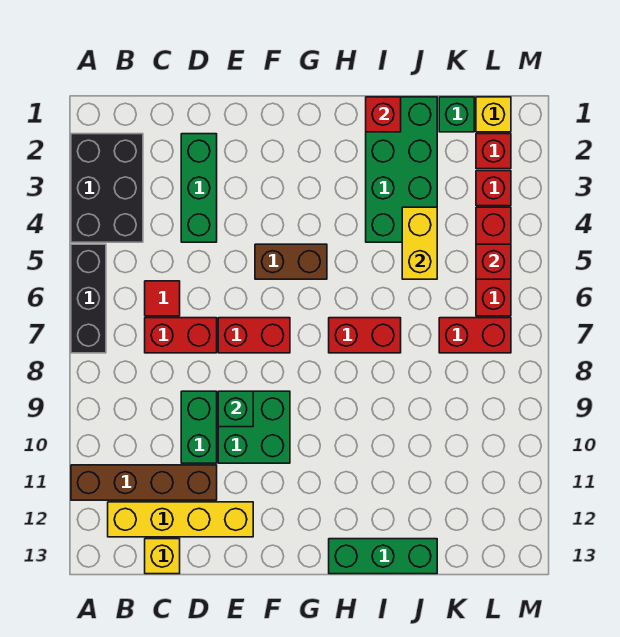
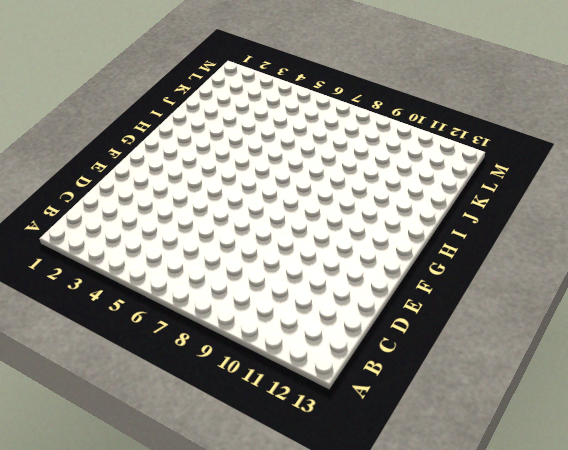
none -> black 2x3 brick [71,134,143,242]
none -> black 1x3 brick [71,244,106,353]
none -> brown 1x4 brick [71,465,217,500]

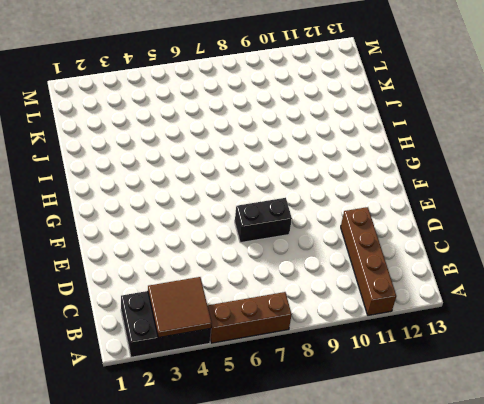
brown 2x2 tile [148,277,212,338] -> none
brown 1x3 brick [208,292,292,343] -> black 1x3 brick [71,244,106,353]
black 1x2 brick [235,198,292,243] -> red 1x2 brick [218,318,290,353]
none -> yellow 1x4 brick [108,502,253,537]
none -> red 1x1 tile [145,281,180,316]
none -> red 1x2 brick [145,318,217,353]

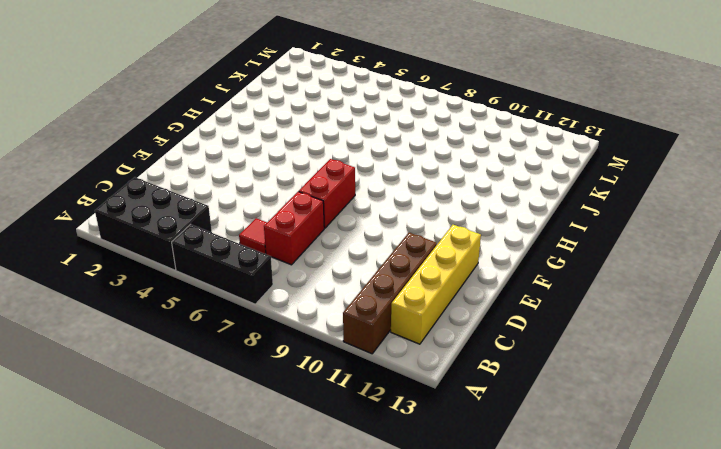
none -> yellow 1x1 brick [145,539,180,574]
none -> green 1x3 brick [181,134,217,242]
none -> green 1x2 brick [181,391,217,463]

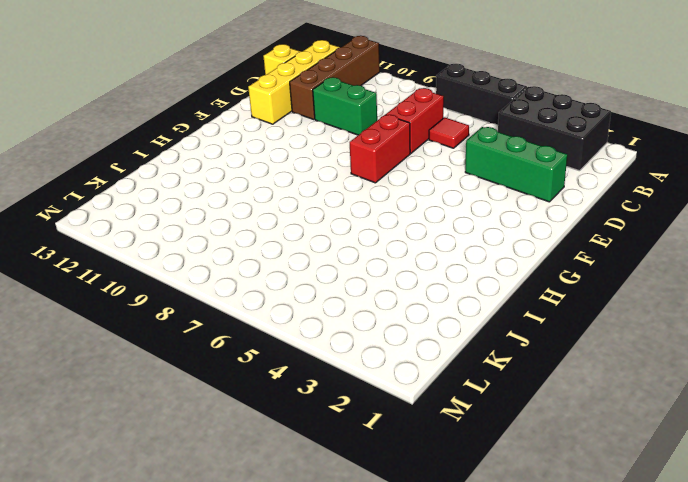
none -> green 2x2 brick [218,391,290,463]
none -> brown 1x2 brick [255,244,327,279]
none -> red 1x2 brick [329,318,401,353]

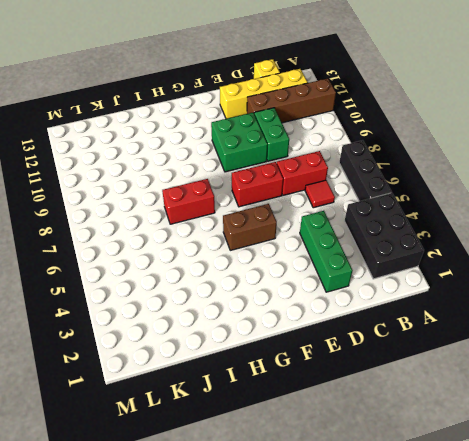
none -> green 1x3 brick [329,539,437,574]
none -> green 2x4 brick [366,97,437,242]
none -> green 1x1 brick [439,97,474,132]

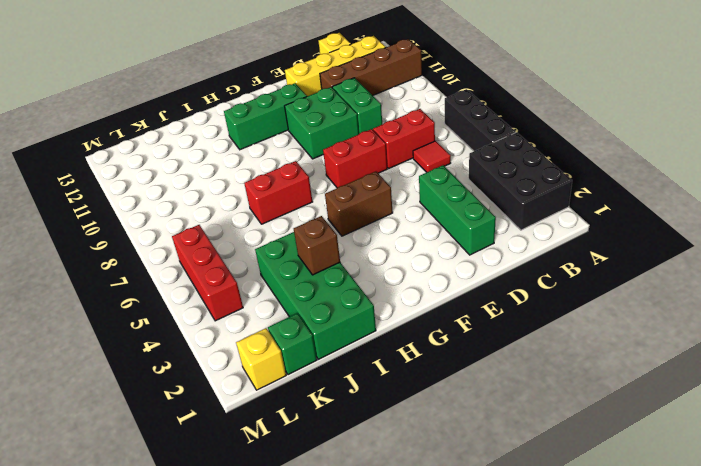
green 1x3 brick [224,83,307,150] -> green 1x3 brick moved to [329,539,437,574]
brown 1x1 brick [294,216,340,275] -> none
none -> red 1x2 brick [439,318,511,353]
none -> red 1x1 brick [476,134,511,169]
none -> red 1x1 brick [476,171,511,206]

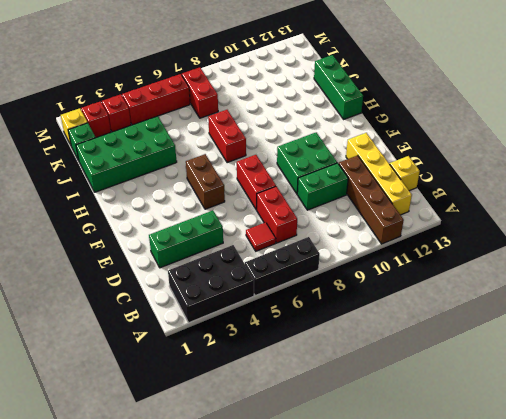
none -> green 1x1 brick [218,391,253,427]
none -> red 1x1 brick [366,97,401,132]
none -> yellow 1x2 brick [402,207,437,279]

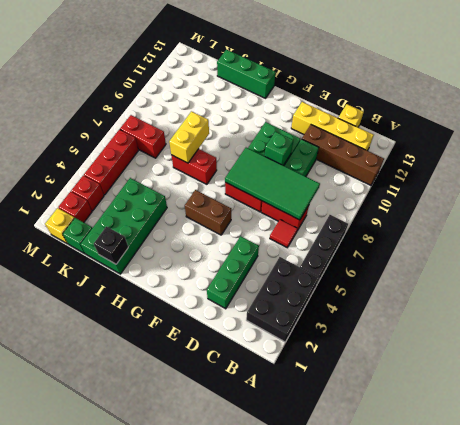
green 2x4 tile [225,148,320,220] -> none
black 1x1 brick [94,227,128,264] -> red 1x1 brick [366,97,401,132]
yellow 1x2 brick [169,111,209,163] -> yellow 1x2 brick moved to [402,207,437,279]
none -> red 1x1 brick [476,244,511,279]

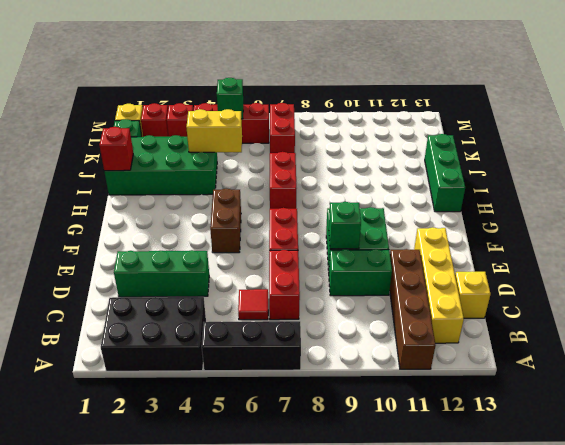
green 1x1 brick [217,78,243,119] -> red 1x1 brick [476,244,511,279]

